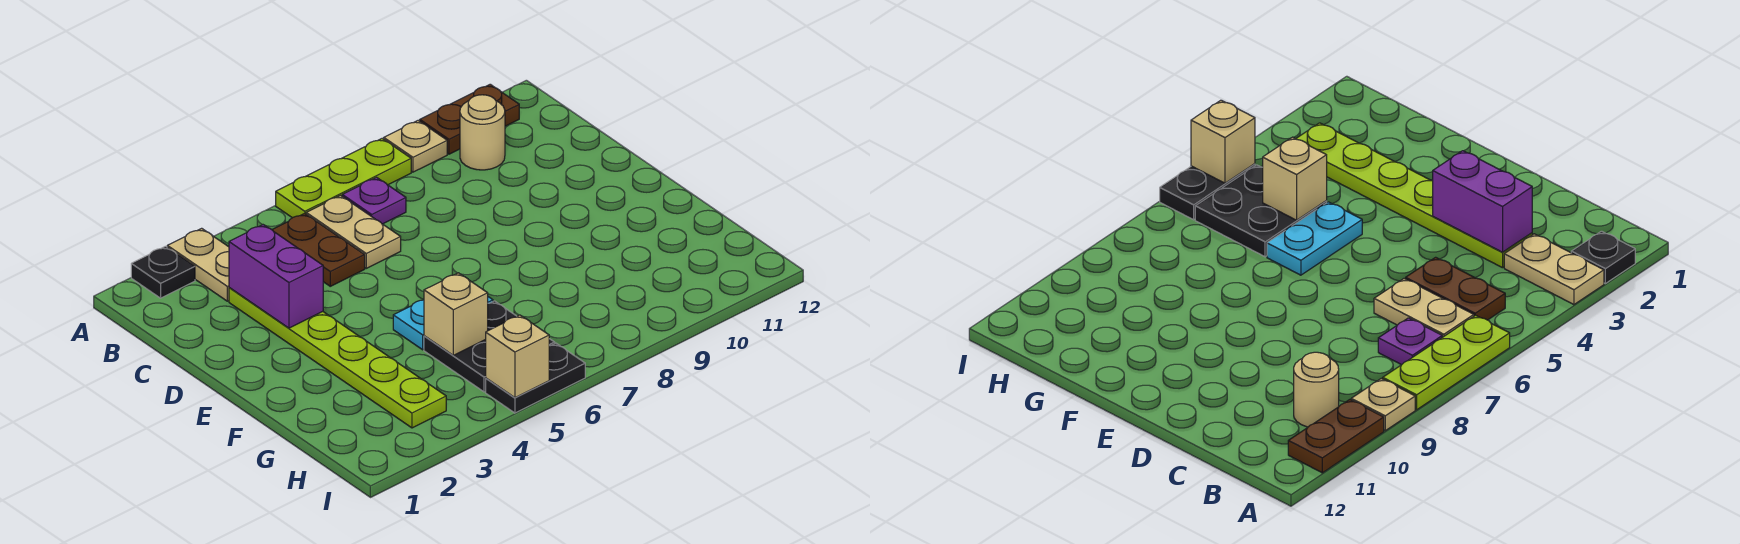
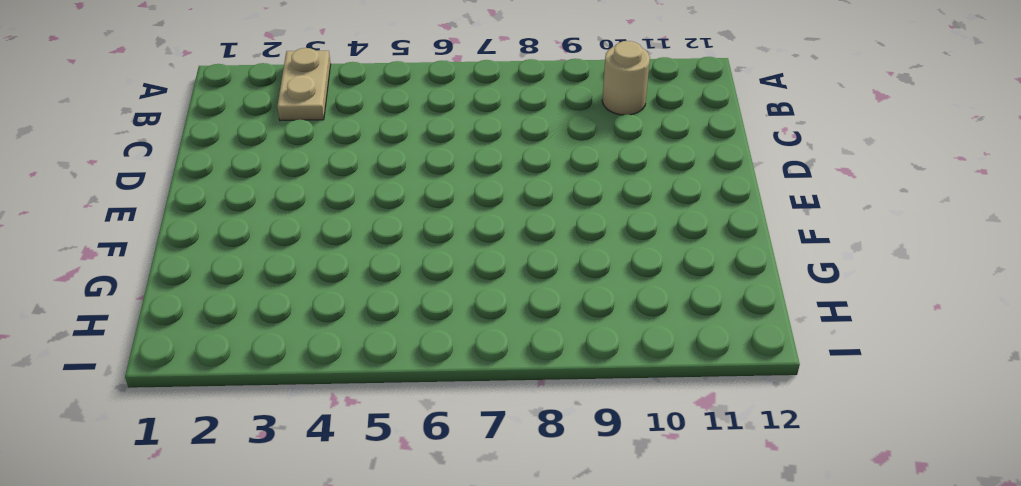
none -> black 1x1 plate [131,246,195,298]
none -> lime 1x3 plate [276,139,411,218]
none -> tan 1x1 plate [384,121,447,172]

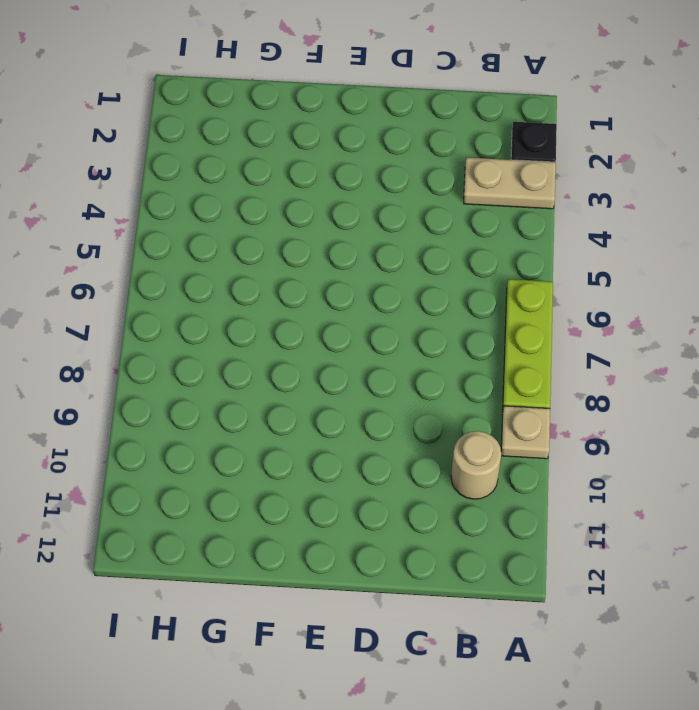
none -> brown 1x2 plate [420,84,519,154]
none -> brown 1x2 plate [272,214,365,286]
none -> tan 1x2 plate [306,195,401,268]

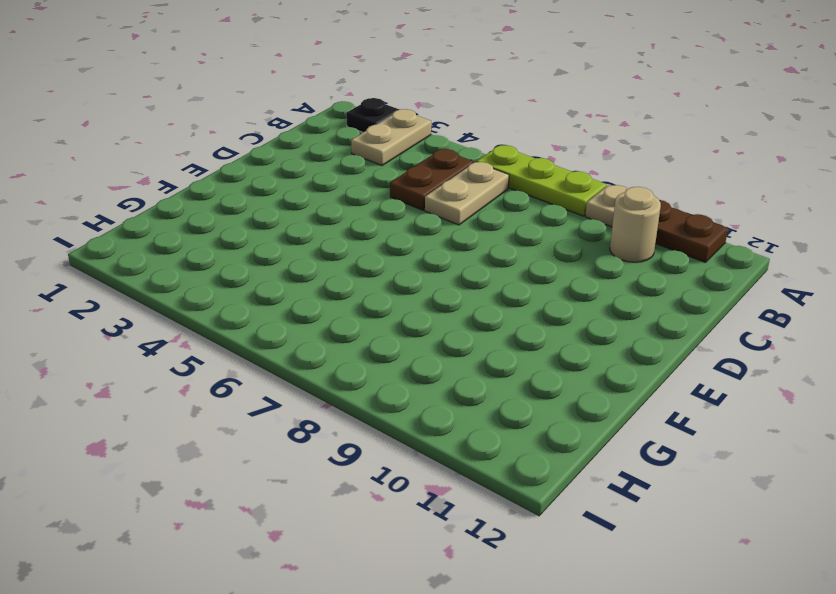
none -> purple 1x1 plate [342,177,406,224]
none -> lime 1x6 plate [229,288,446,428]
none -> cyan 1x2 plate [393,297,493,350]

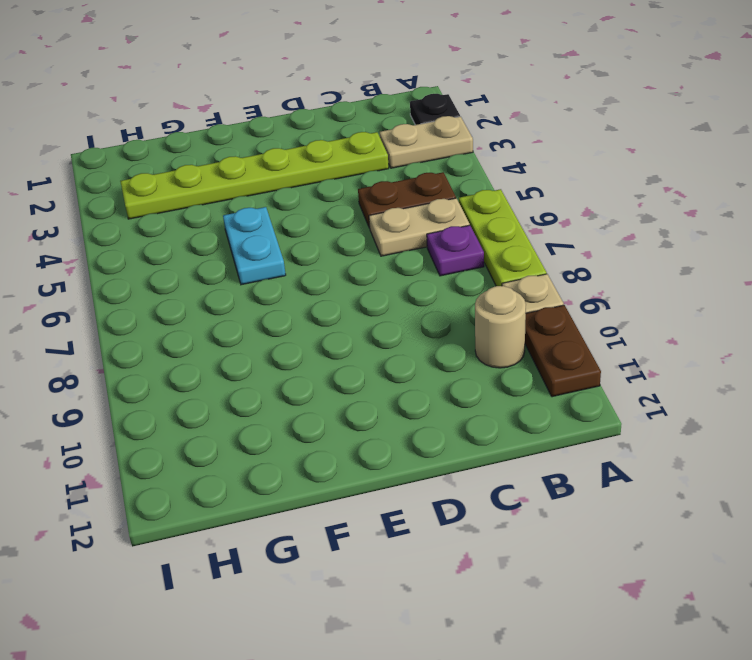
none -> black 2x2 plate [424,301,555,392]
none -> black 1x2 plate [486,343,585,413]
none -> purple 1x2 brick [229,225,323,328]

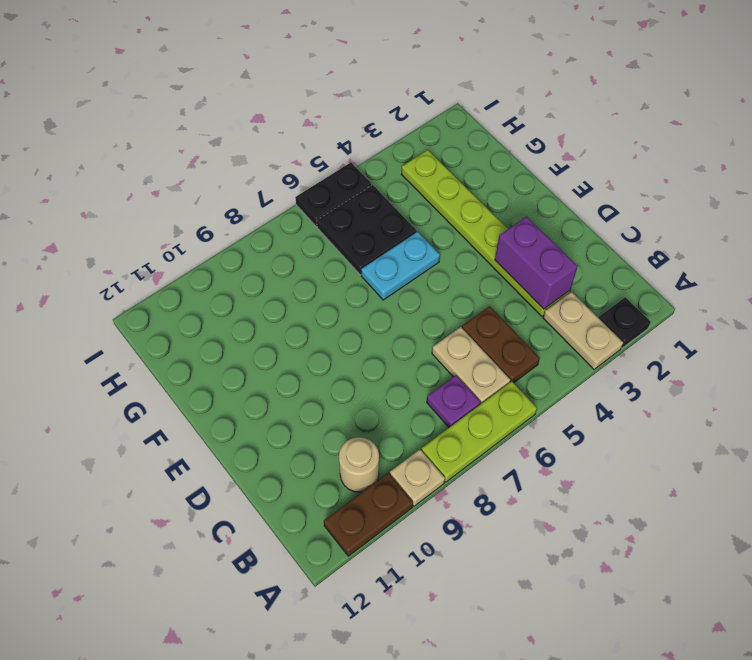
none -> tan 1x1 brick [424,273,488,355]
none -> tan 1x1 brick [486,315,549,398]

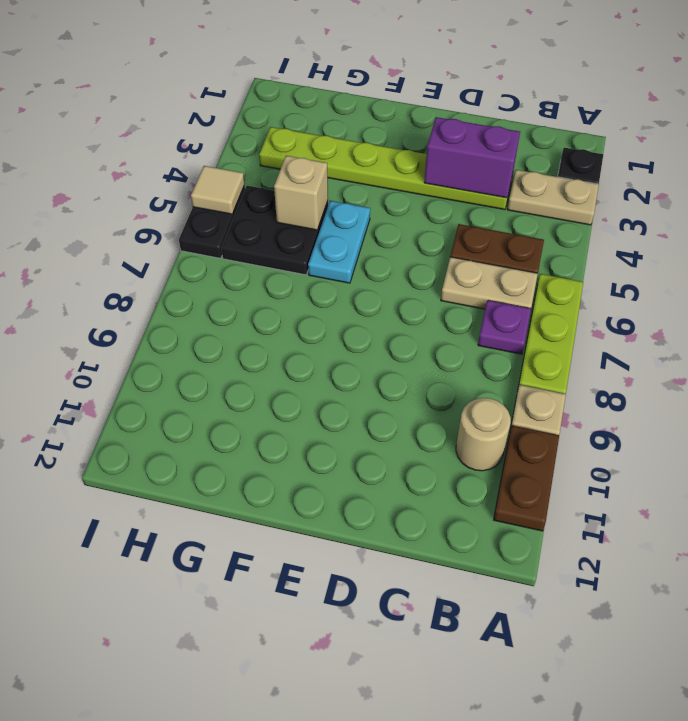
tan 1x1 tile [191,166,244,214] -> tan 1x1 brick [486,315,549,398]

